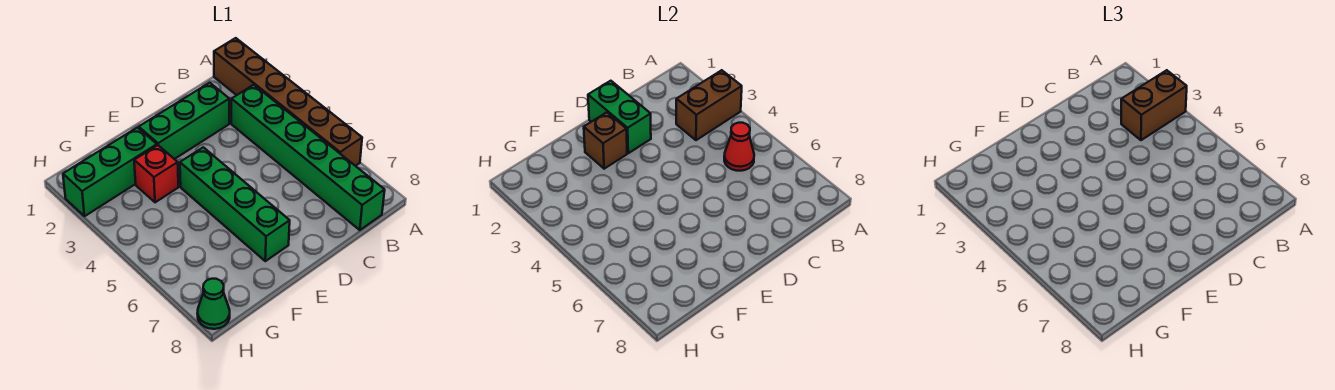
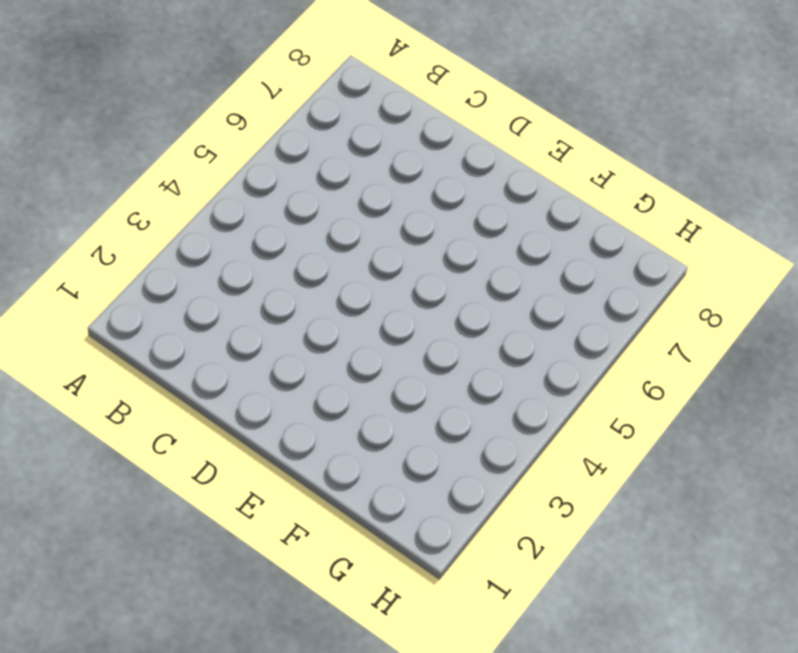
none -> brown 1x6 brick [214,38,362,166]
none -> green 1x6 brick [231,85,385,230]
none -> green 1x3 brick [139,83,229,159]

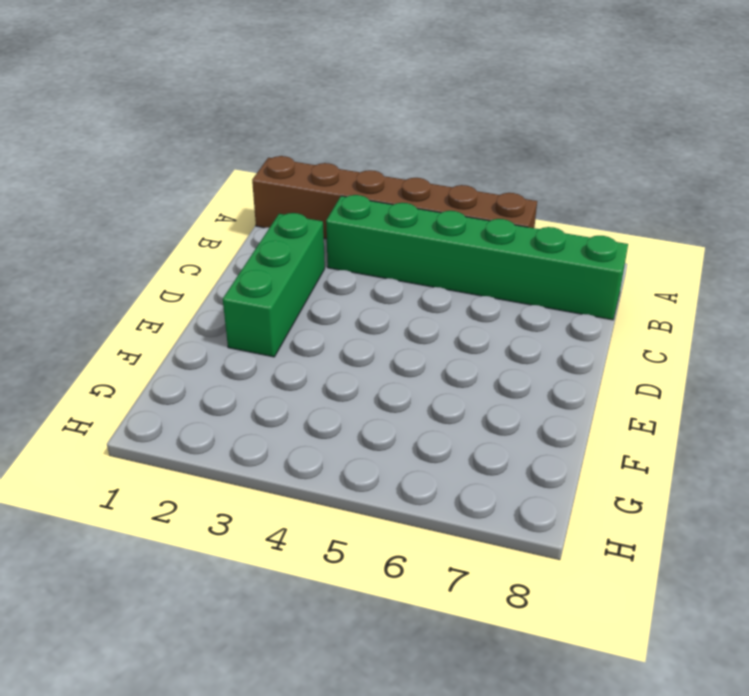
none -> green 1x4 brick [180,147,290,261]
none -> green 1x3 brick [63,128,157,216]
none -> red 1x1 brick [134,145,178,202]

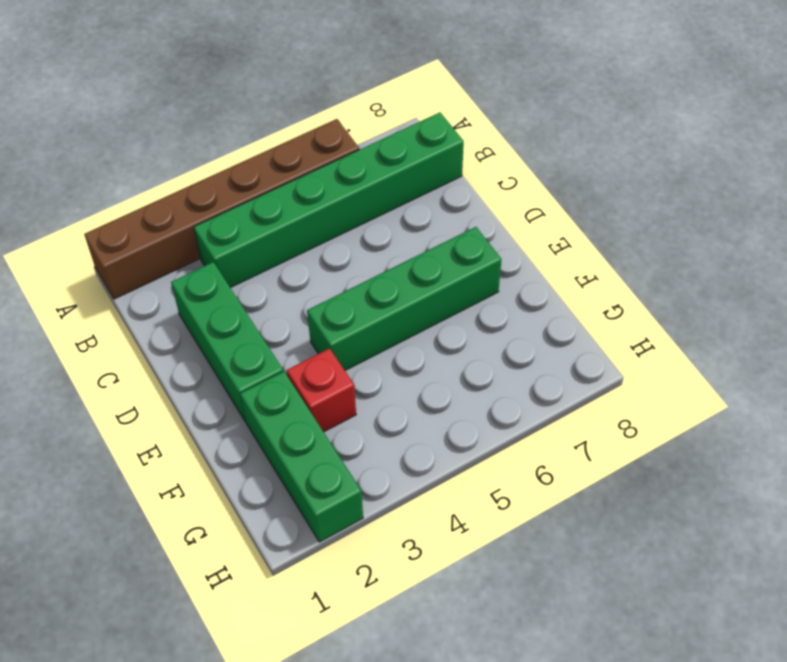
none -> green 1x1 cone [197,279,230,329]
none -> brown 1x2 brick [676,70,742,140]
none -> red 1x1 cone [724,123,754,171]

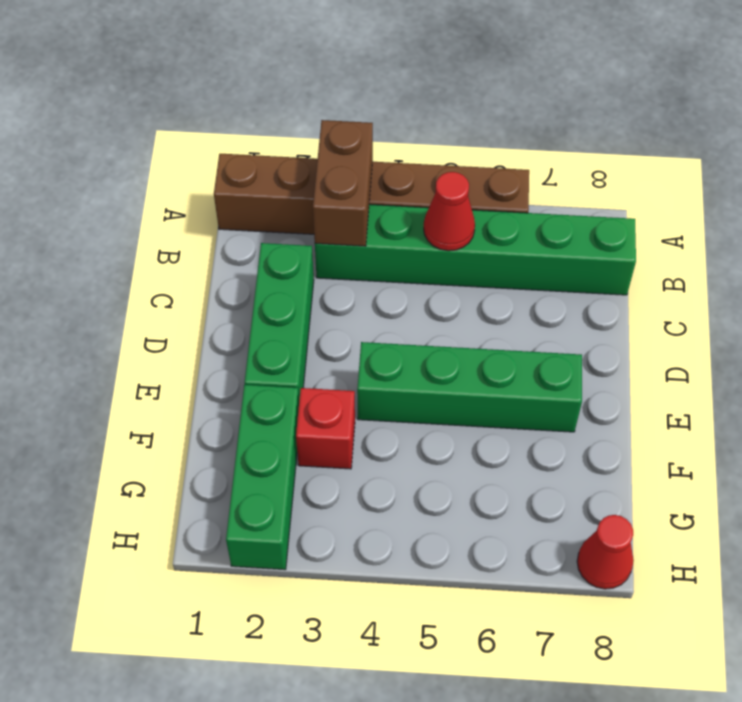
red 1x1 cone [577,515,634,589] -> green 1x1 cone [197,279,230,329]
none -> green 1x2 brick [588,81,651,153]
none -> brown 1x1 brick [584,112,627,169]
none -> brown 1x2 brick [1121,70,1187,140]

